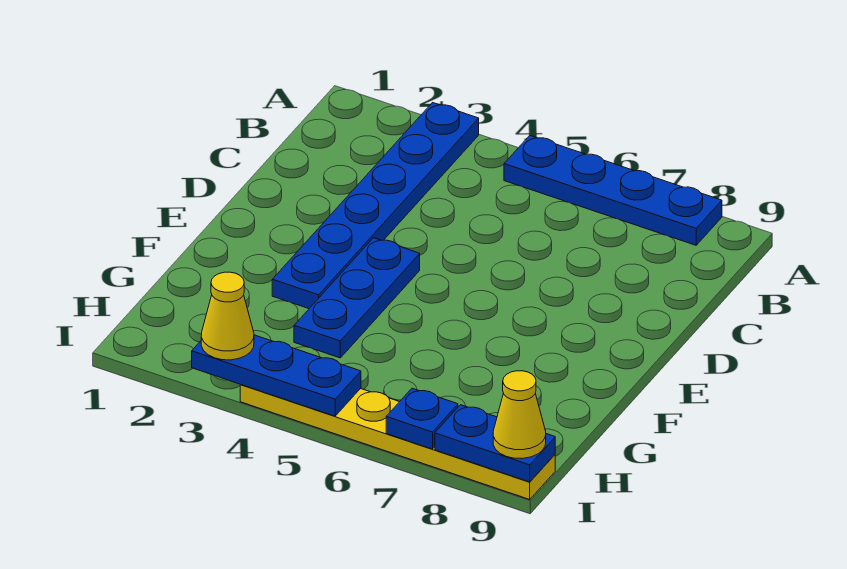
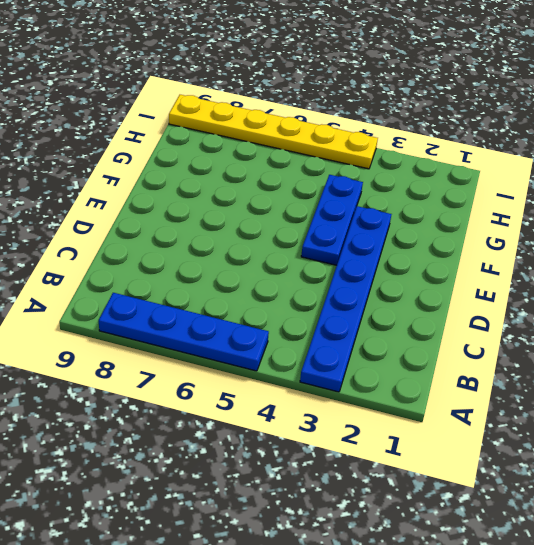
none -> blue 1x3 plate [192,335,361,416]
none -> blue 1x1 plate [386,388,458,449]

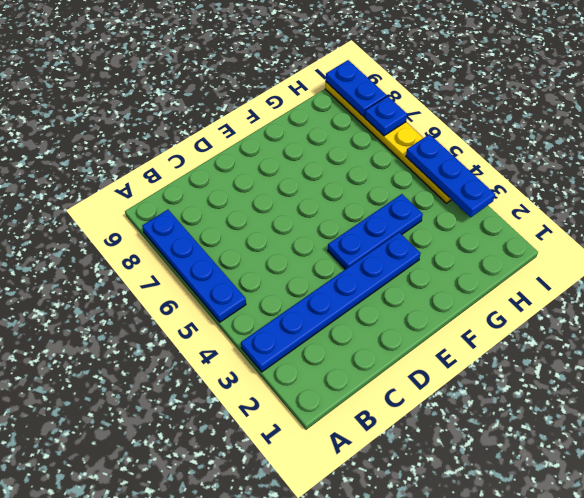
none -> yellow 1x1 cone [201,272,254,360]
none -> yellow 1x1 cone [493,371,546,459]

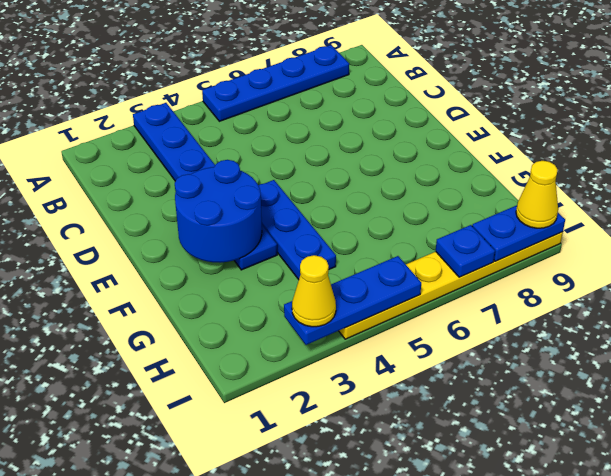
blue 2x2 round brick [175,160,262,263] -> none

